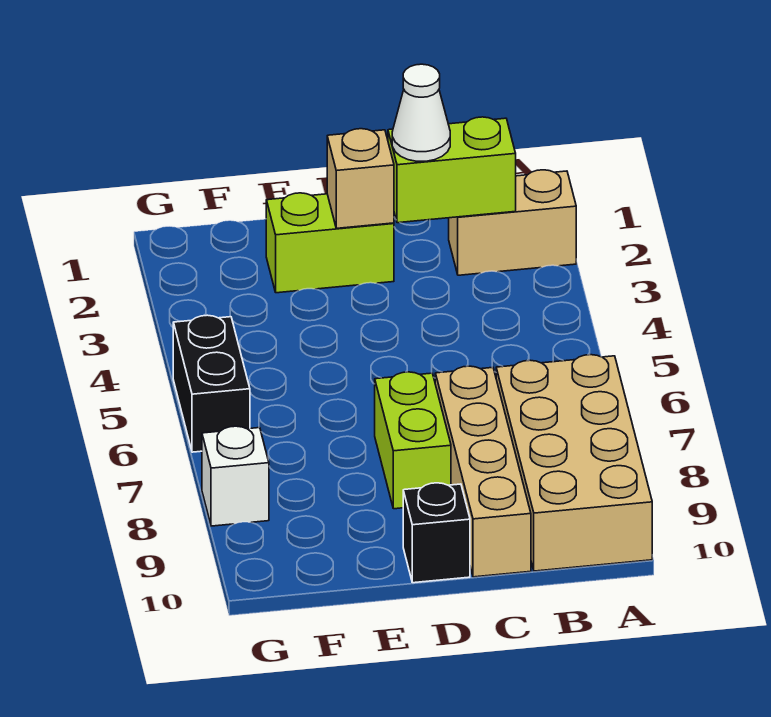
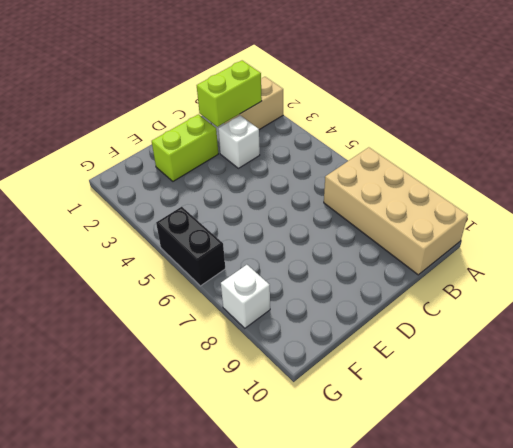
white 1x1 brick [218,115,260,168] -> none
none -> tan 1x4 brick [435,366,531,577]
none -> lime 1x2 brick [375,372,451,509]

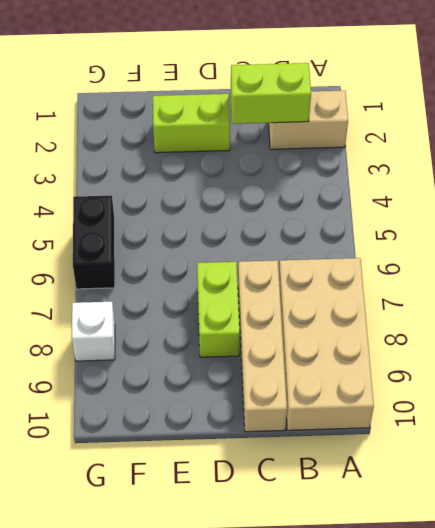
none -> black 1x1 brick [403,483,470,583]
none -> tan 1x1 brick [327,129,394,228]

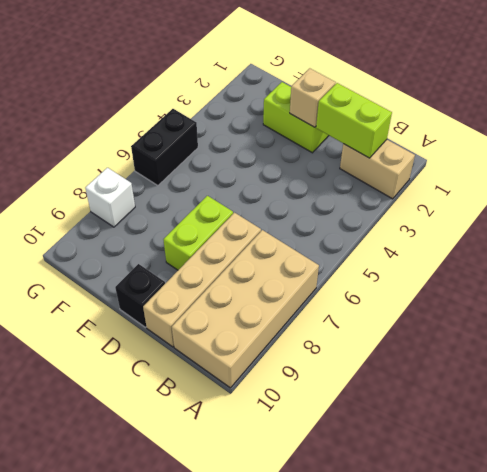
none -> white 1x1 cone [392,64,450,161]

